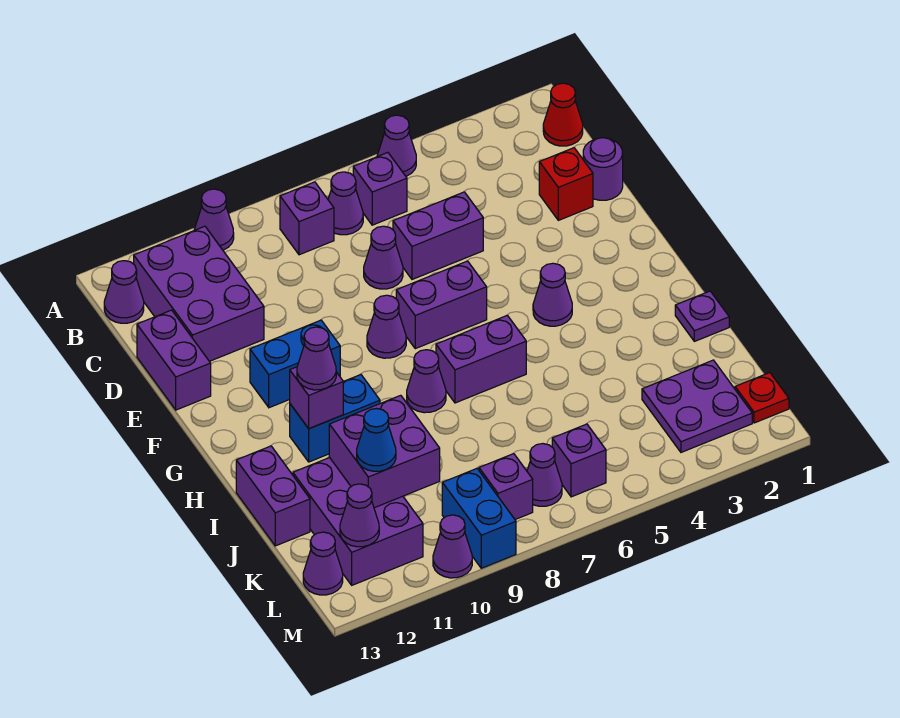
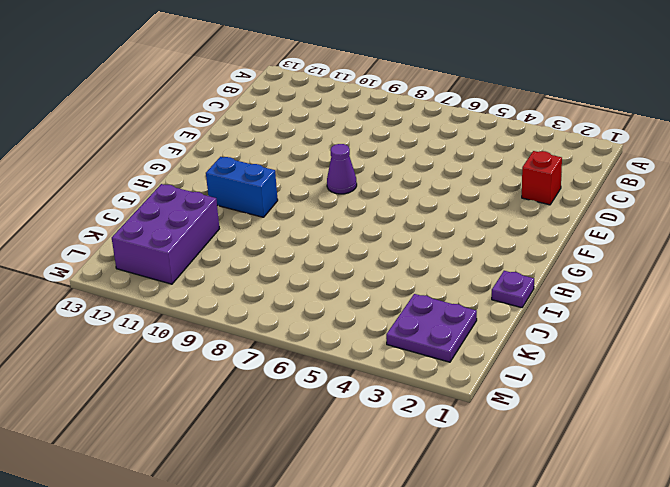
none -> purple 1x1 cone [377,115,416,176]
none -> purple 1x1 cone [194,189,234,250]
none -> red 1x1 cone [543,83,583,146]
none -> purple 1x1 brick [353,153,407,225]

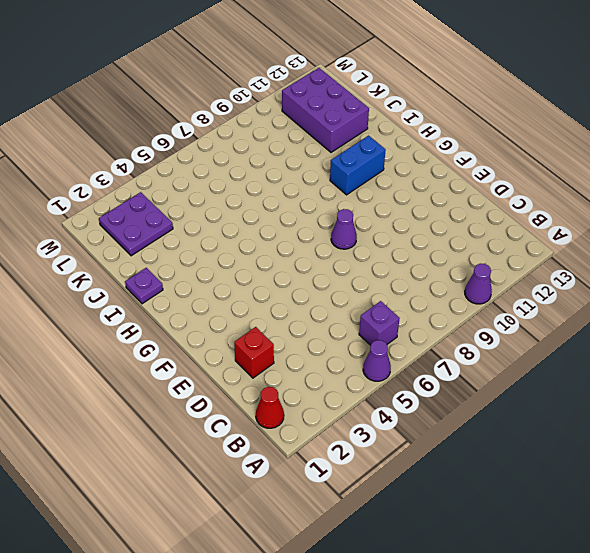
none -> purple 1x1 cone [328,172,363,235]
none -> purple 1x1 brick [280,182,334,255]
none -> purple 2x3 brick [134,226,264,361]
none -> purple 1x1 cone [104,261,144,323]

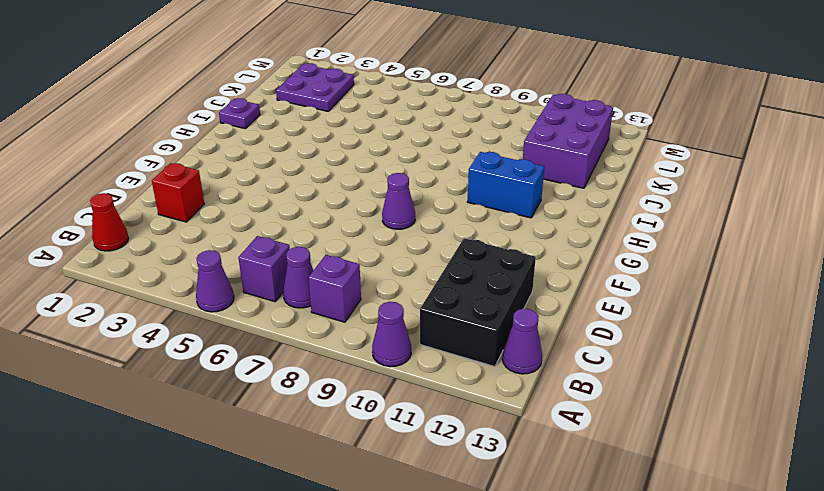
black 2x3 brick [420,238,536,367] -> purple 2x3 brick [134,226,264,361]
none -> purple 1x1 round brick [583,138,623,200]
none -> purple 1x2 brick [393,192,483,279]
none -> purple 1x1 cone [364,226,403,289]
none -> purple 1x2 brick [137,310,211,410]

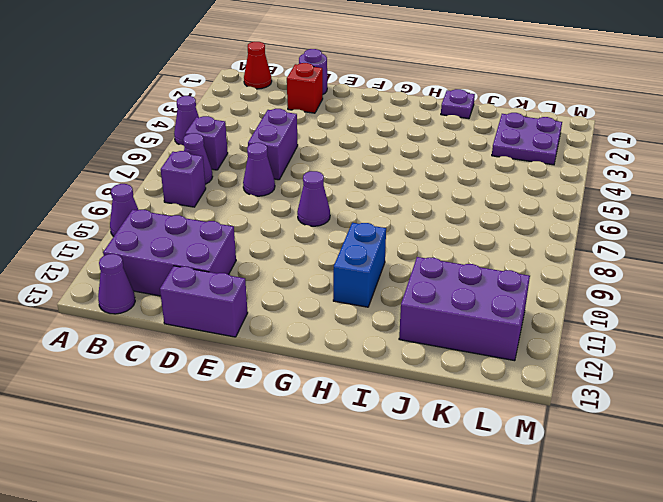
none -> purple 1x2 brick [396,261,487,349]
none -> blue 1x2 brick [250,320,340,408]
none -> purple 1x1 cone [533,263,572,326]
none -> purple 1x2 brick [436,315,526,403]

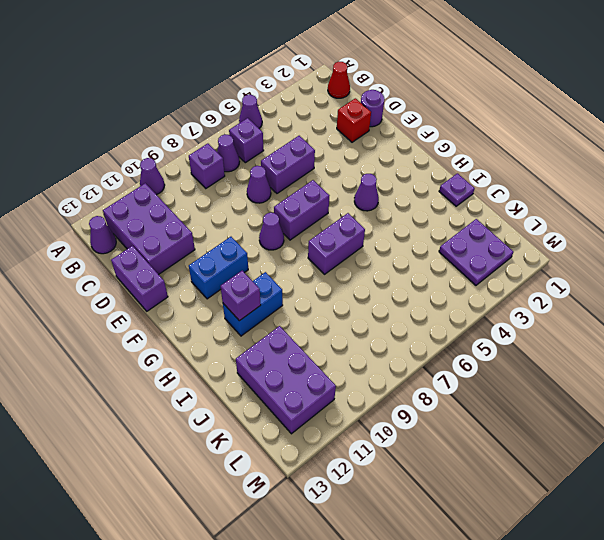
none -> purple 1x1 cone [407,350,446,413]
none -> purple 1x2 brick [236,446,310,546]
none -> red 1x1 plate [735,373,789,423]
none -> purple 1x1 brick [552,424,606,497]

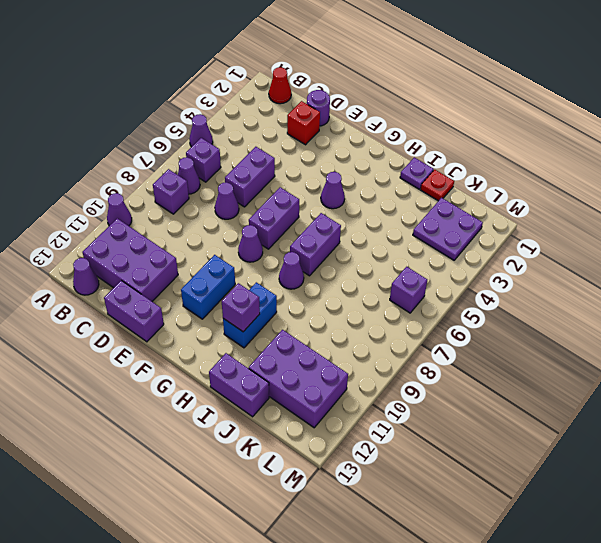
red 1x1 plate [421,170,454,201] -> red 1x1 plate moved to [735,373,789,423]
none -> purple 1x1 cone [527,444,562,506]
none -> purple 1x1 brick [479,454,533,519]
none -> blue 1x2 brick [442,468,516,568]
none -> purple 1x1 cone [303,532,343,595]

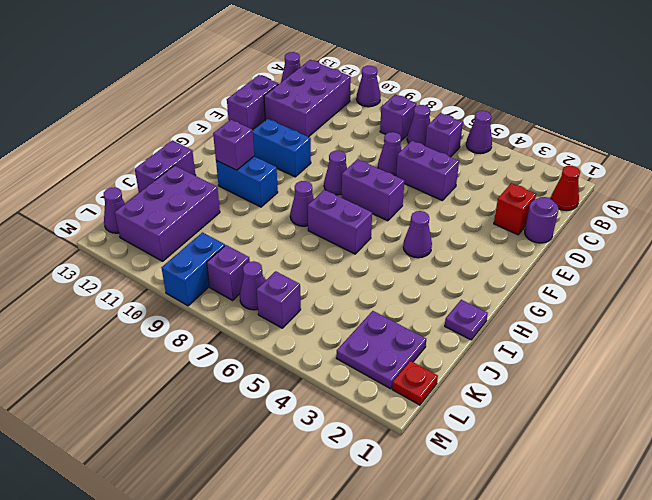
none -> purple 1x1 cone [433,515,472,578]
none -> purple 2x2 brick [329,395,440,508]
none -> purple 1x1 cone [340,484,379,547]
none -> purple 1x1 cone [297,327,336,390]

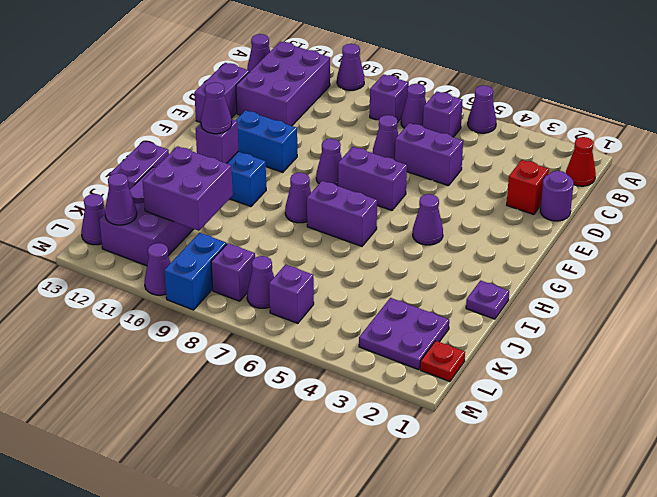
none -> blue 1x1 cone [357,409,396,471]

